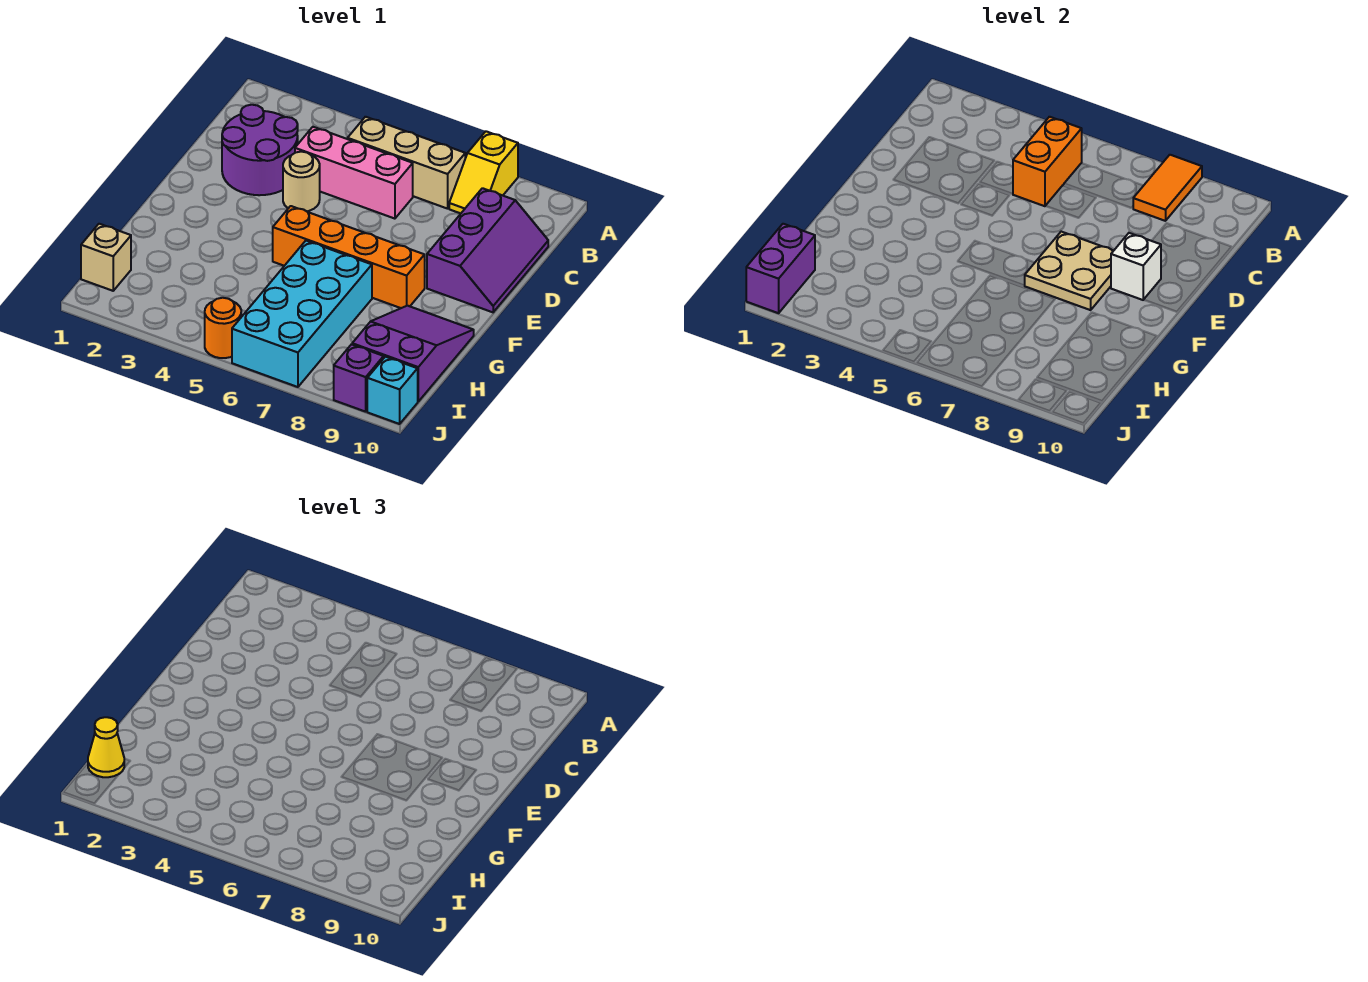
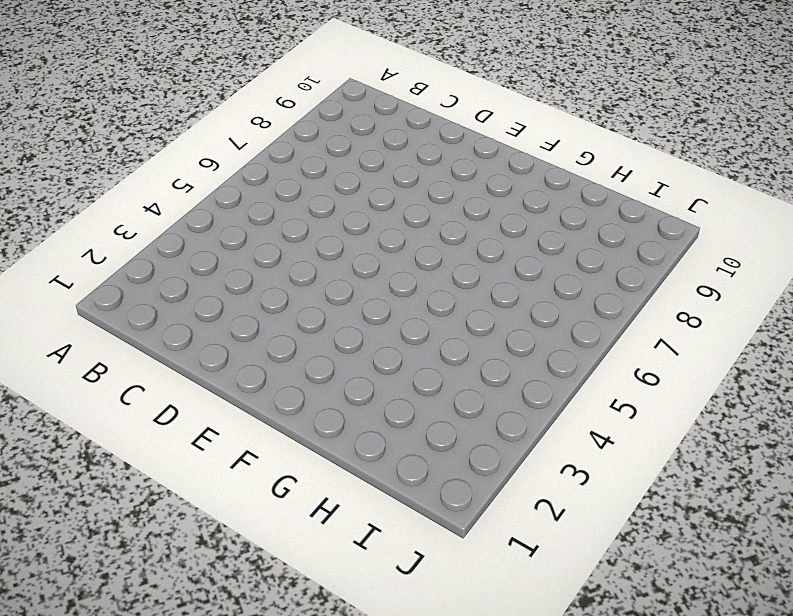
none -> yellow 1x2 slope [449,131,518,213]
none -> tan 1x3 brick [348,117,465,209]
none -> purple 2x2 round brick [222,105,298,195]

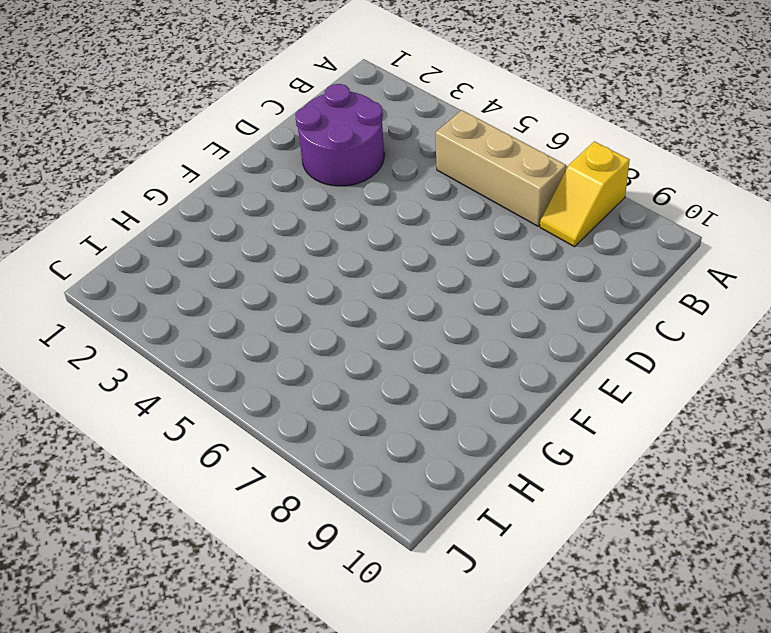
none -> pink 1x3 brick [295,127,413,219]
none -> purple 2x3 slope [427,188,548,312]
none -> tan 1x1 round brick [283,152,320,211]

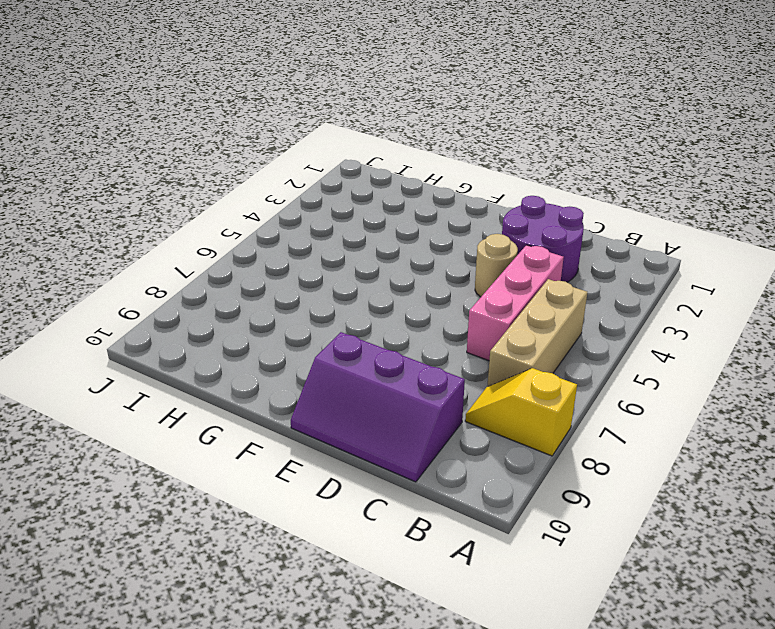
none -> orange 1x4 brick [273,206,425,308]
none -> cyan 2x4 brick [232,241,372,387]
none -> purple 2x3 slope [352,306,474,401]

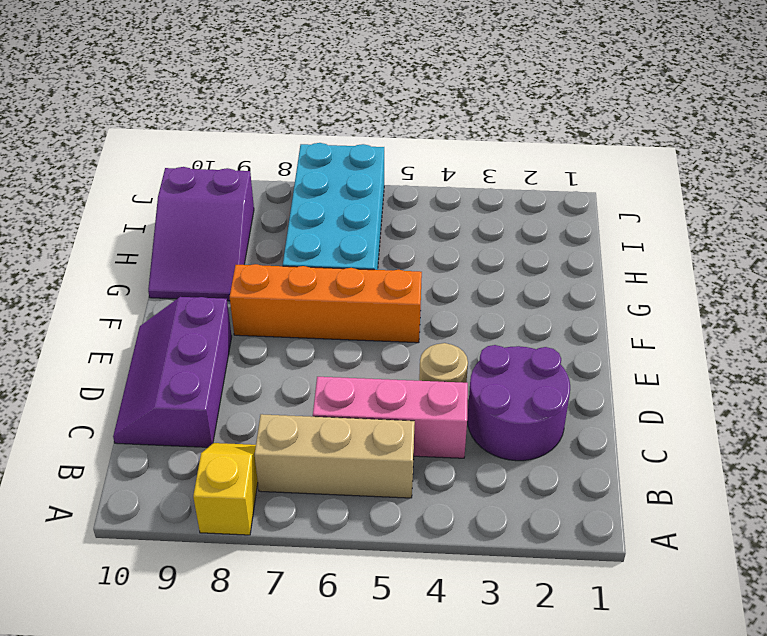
none -> tan 1x1 brick [81,224,131,291]
none -> orange 1x1 round brick [205,298,241,358]
none -> purple 1x1 brick [334,344,384,412]

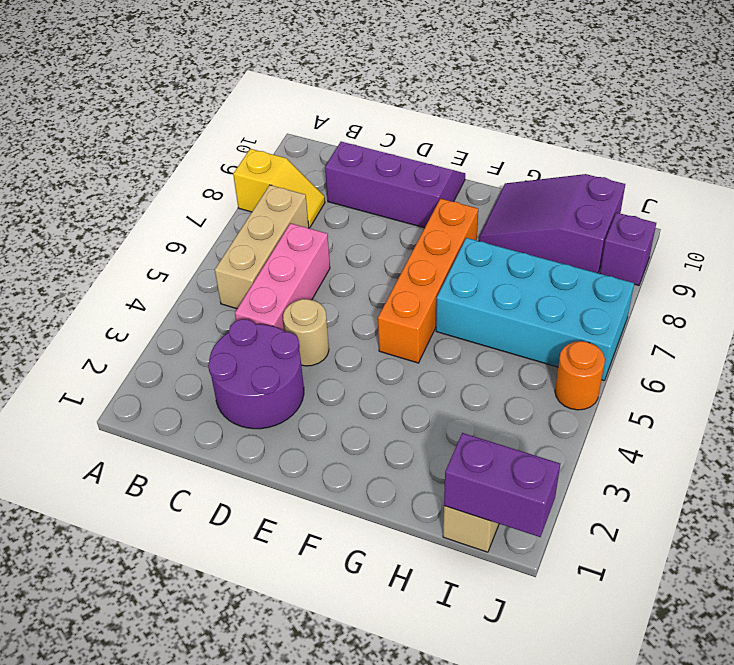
none -> cyan 1x1 brick [367,357,418,424]
none -> orange 1x2 tile [1133,155,1202,221]
none -> orange 1x2 brick [1013,117,1082,206]

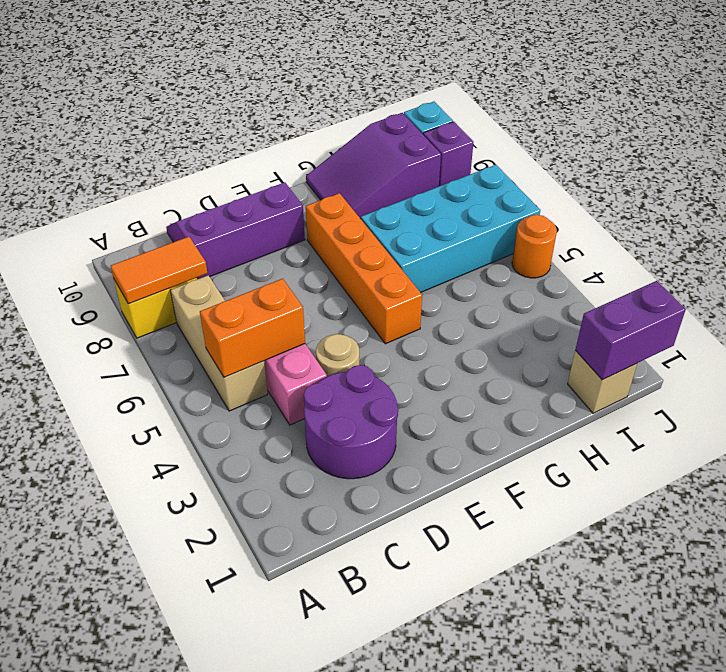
none -> tan 2x2 plate [1025,232,1114,310]
none -> white 1x1 brick [1111,233,1161,300]
none -> yellow 1x1 cone [88,717,124,777]

